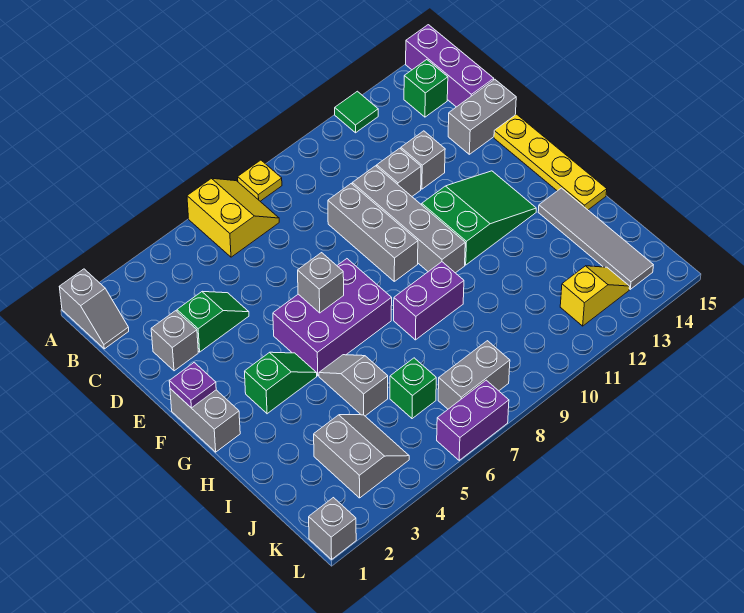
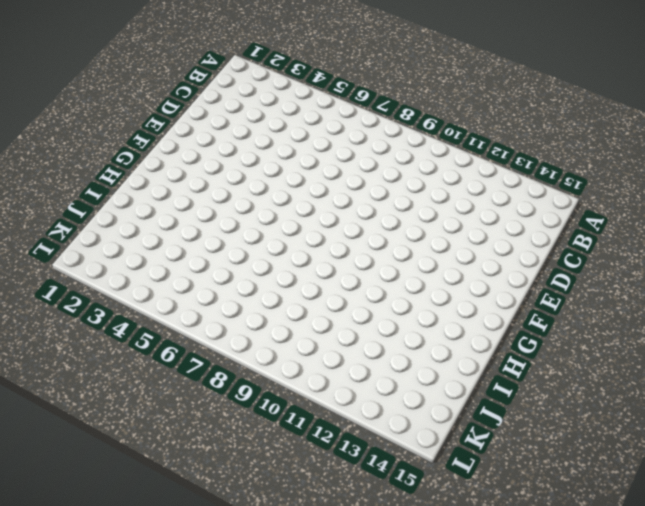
none -> grey 1x2 slope [59,269,129,349]
none -> yellow 2x2 slope [187,178,279,257]
none -> yellow 1x1 plate [238,160,282,201]

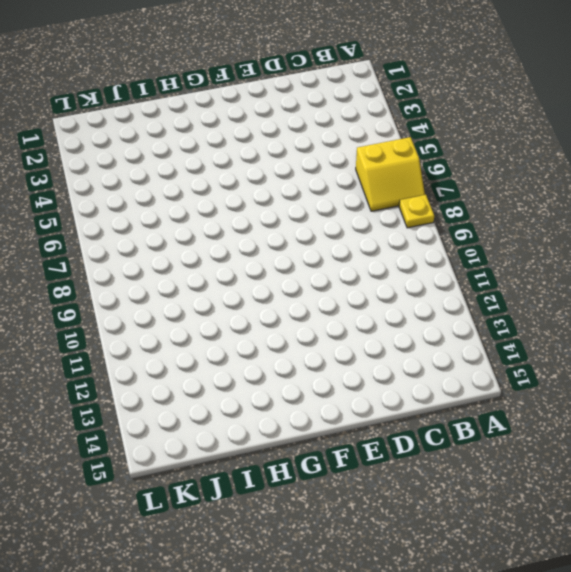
none -> grey 1x2 slope [59,269,129,349]
none -> green 1x1 tile [335,91,378,133]
none -> purple 1x3 brick [406,25,494,107]

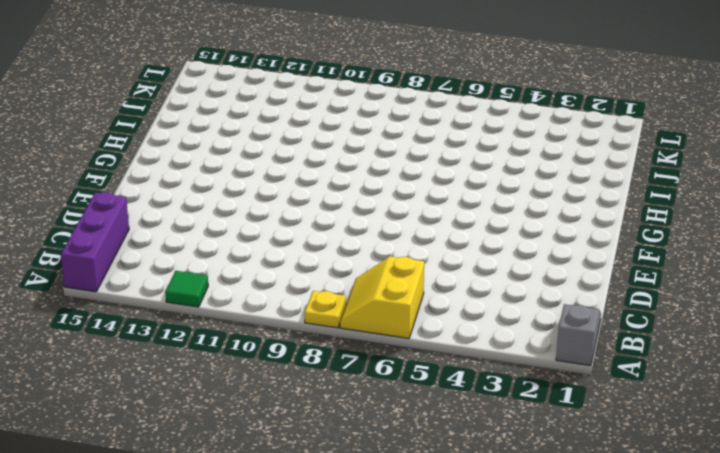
none -> green 1x1 brick [404,60,448,117]
none -> grey 1x1 brick [151,311,198,371]
none -> green 1x2 slope [177,291,249,352]

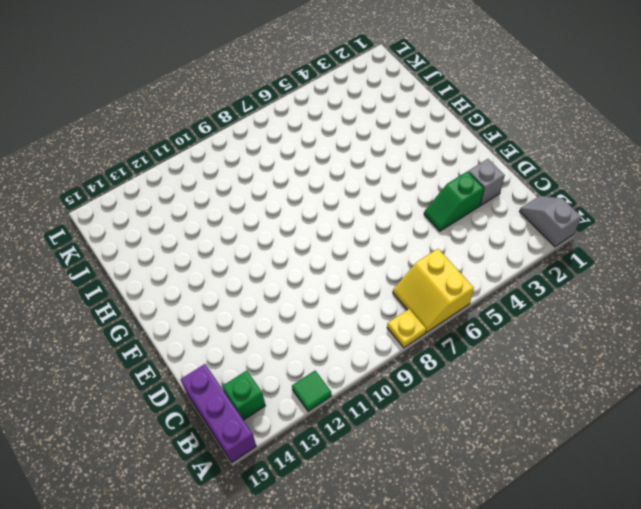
none -> grey 1x3 brick [328,184,418,281]
none -> grey 1x4 brick [352,166,465,273]
none -> grey 1x1 brick [377,148,421,196]

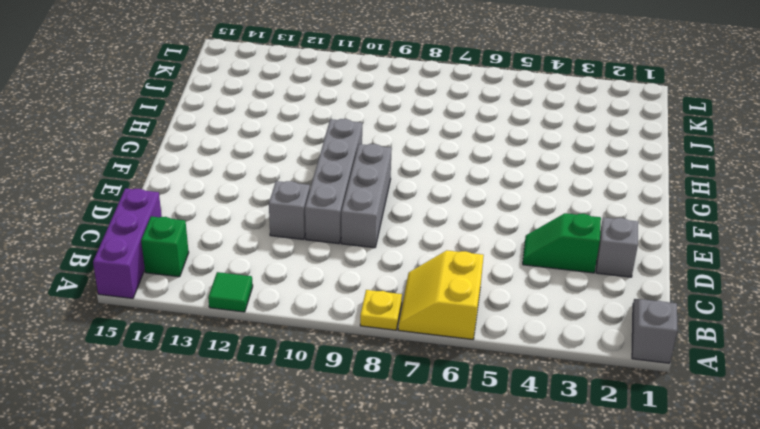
none -> grey 1x1 brick [401,131,445,189]
none -> grey 1x2 brick [448,79,516,154]
none -> yellow 1x4 plate [494,114,607,210]

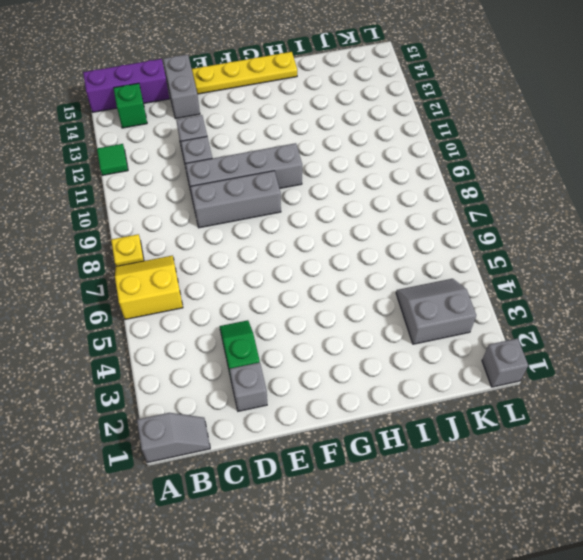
none -> grey 1x2 brick [170,389,240,452]
none -> purple 2x3 brick [273,259,392,376]
none -> green 2x3 slope [422,171,536,265]

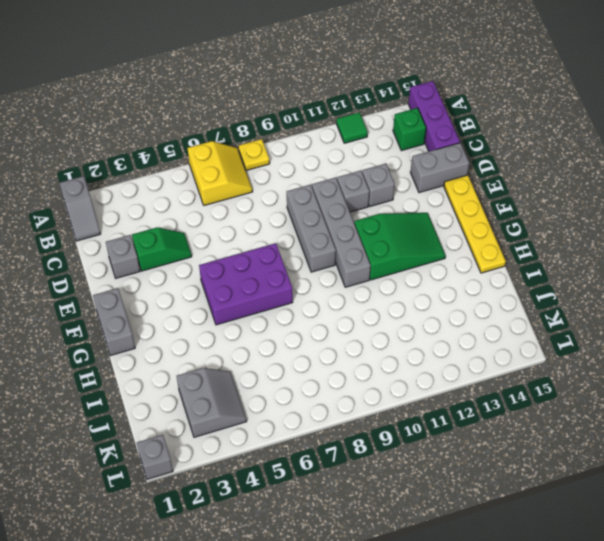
none -> green 1x2 slope [245,352,317,414]
none -> grey 1x2 slope [319,355,388,416]
none -> purple 1x2 brick [394,262,464,340]

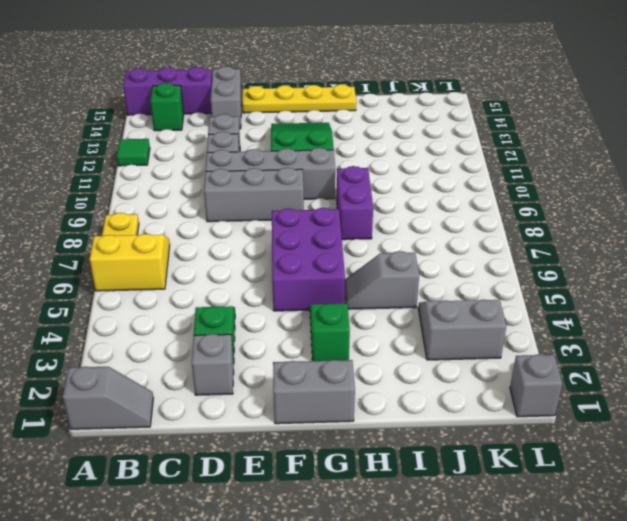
none -> grey 1x4 tile [538,188,653,289]
none -> green 1x1 brick [390,358,436,419]
none -> grey 1x2 brick [438,341,510,409]

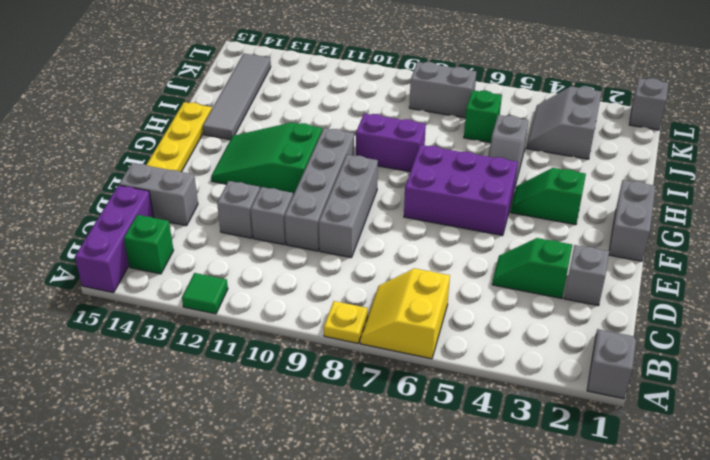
none -> yellow 1x2 slope [560,266,630,326]
none -> purple 1x2 brick [437,380,509,460]
none -> purple 1x1 plate [169,363,216,408]

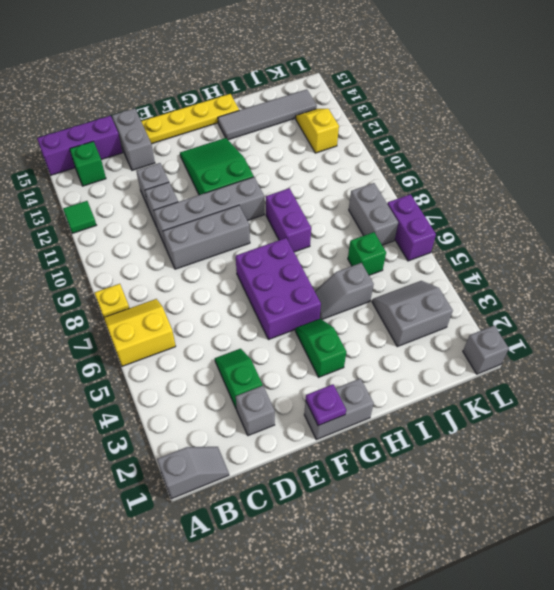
none -> grey 1x1 brick [298,253,344,313]

